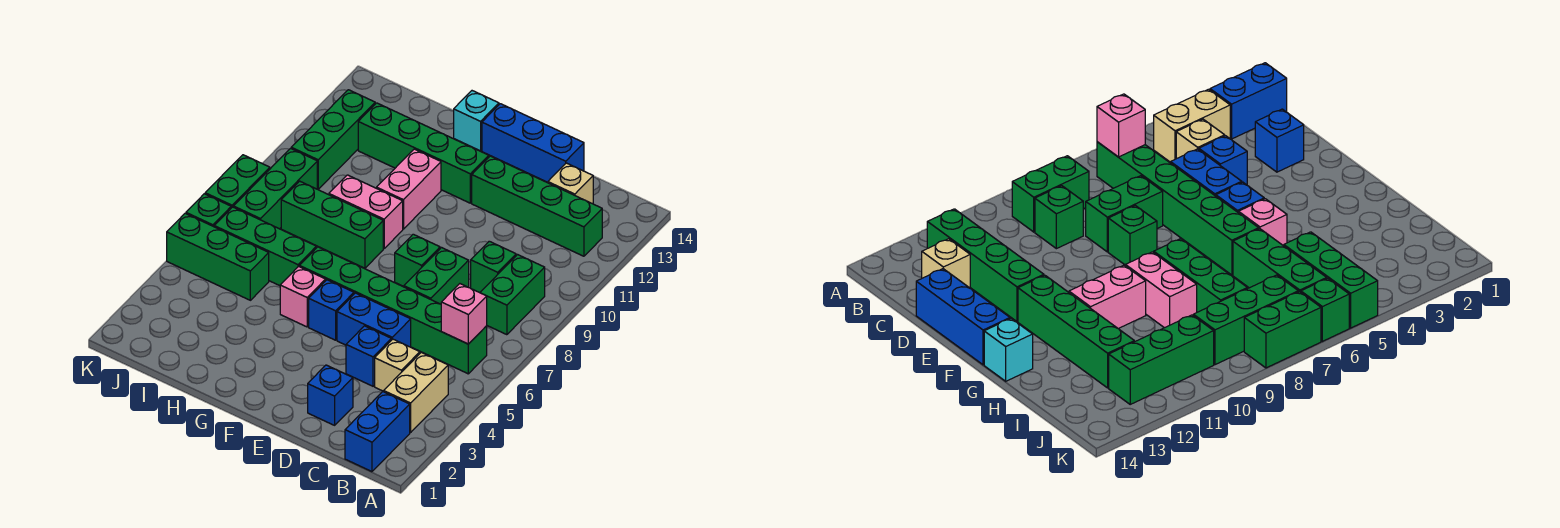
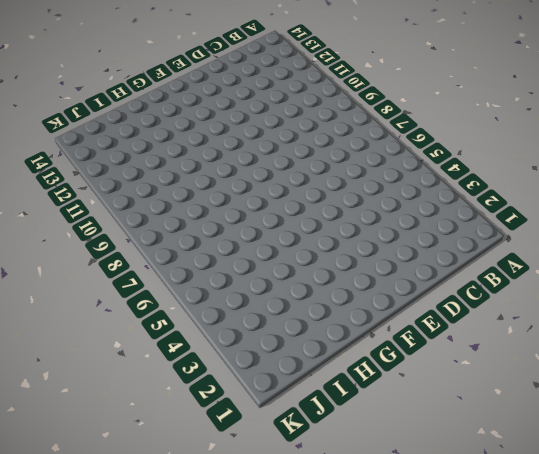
none -> blue 1x2 brick [345,392,410,472]
none -> tan 1x2 brick [383,352,448,432]
none -> green 1x6 brick [299,247,487,374]

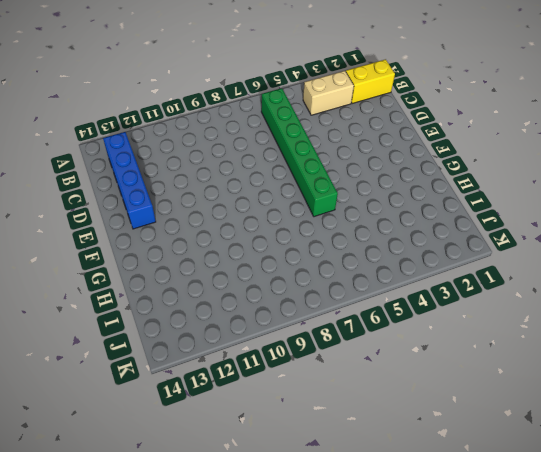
yellow 1x2 brick [346,59,395,104] -> blue 1x2 brick [345,392,410,472]
blue 1x4 brick [103,132,156,229] -> tan 1x1 brick [547,163,593,204]
none -> green 1x2 brick [480,255,545,335]
none -> green 1x4 brick [472,156,602,256]
none -> tan 1x1 brick [375,339,420,391]

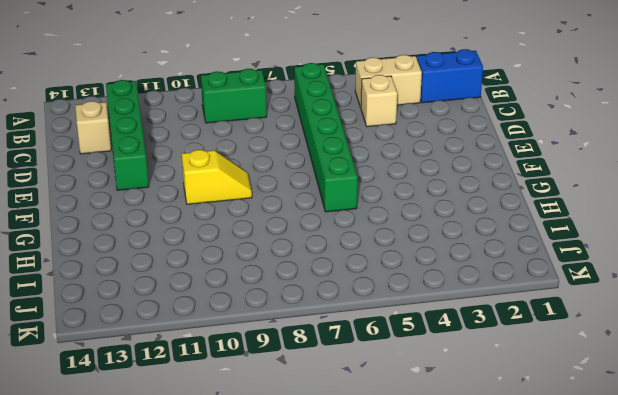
yellow 1x2 slope [182,150,252,204] -> none
none -> green 1x1 brick [471,241,516,293]
none -> blue 1x1 brick [308,365,353,425]
none -> blue 1x1 brick [346,326,391,386]

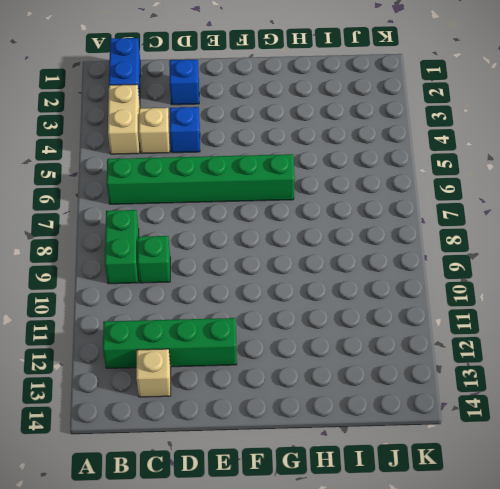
none -> blue 1x2 brick [337,293,411,347]
none -> green 1x2 brick [404,248,469,304]
none -> blue 1x3 brick [482,104,584,182]

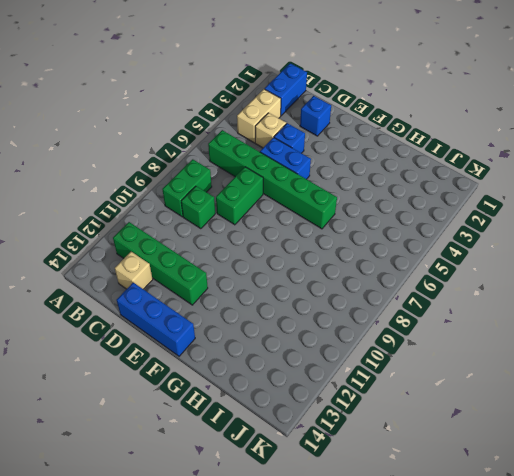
none -> green 1x1 brick [395,234,440,286]
none -> blue 1x1 brick [309,280,354,340]
none -> green 1x4 brick [358,103,489,203]

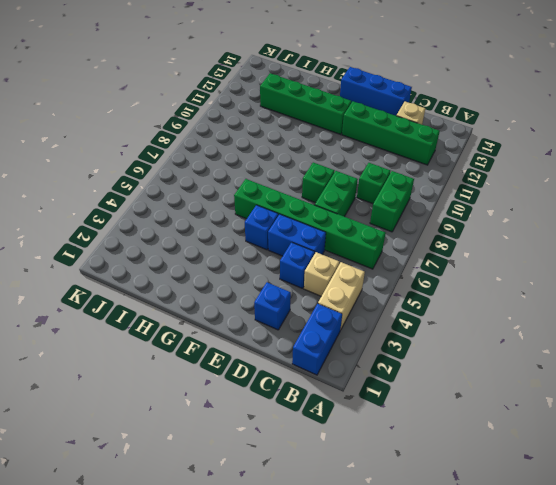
none -> pink 1x1 brick [280,266,326,327]
none -> green 1x3 brick [281,181,383,268]
none -> pink 1x2 brick [329,175,403,249]

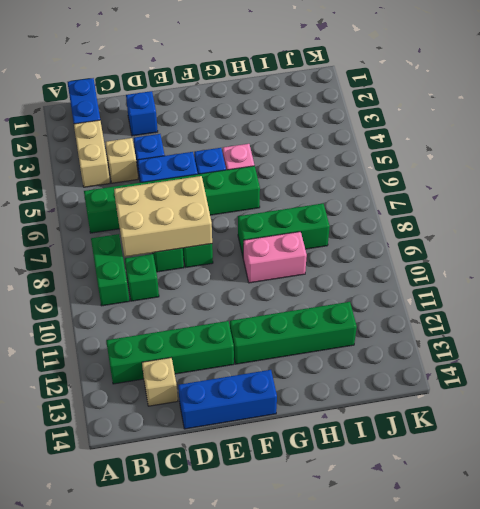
tan 2x3 brick [114,176,212,257] -> none
none -> pink 1x2 brick [377,149,441,229]
none -> cyan 1x1 brick [454,91,499,151]
none -> green 1x3 brick [214,207,316,286]

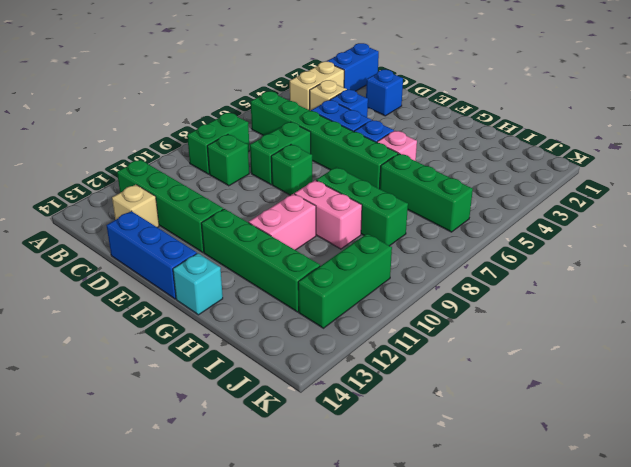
none -> green 1x3 brick [167,213,269,300]
none -> green 1x3 brick [234,148,317,229]
none -> green 1x1 brick [186,194,231,227]

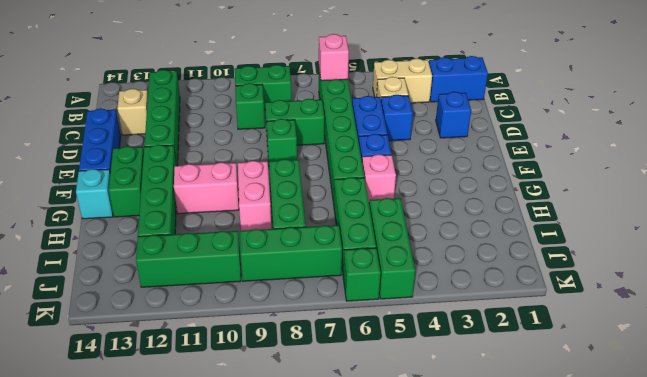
green 1x2 brick [109,146,144,217] -> green 1x2 brick turned to [205,155,270,208]

